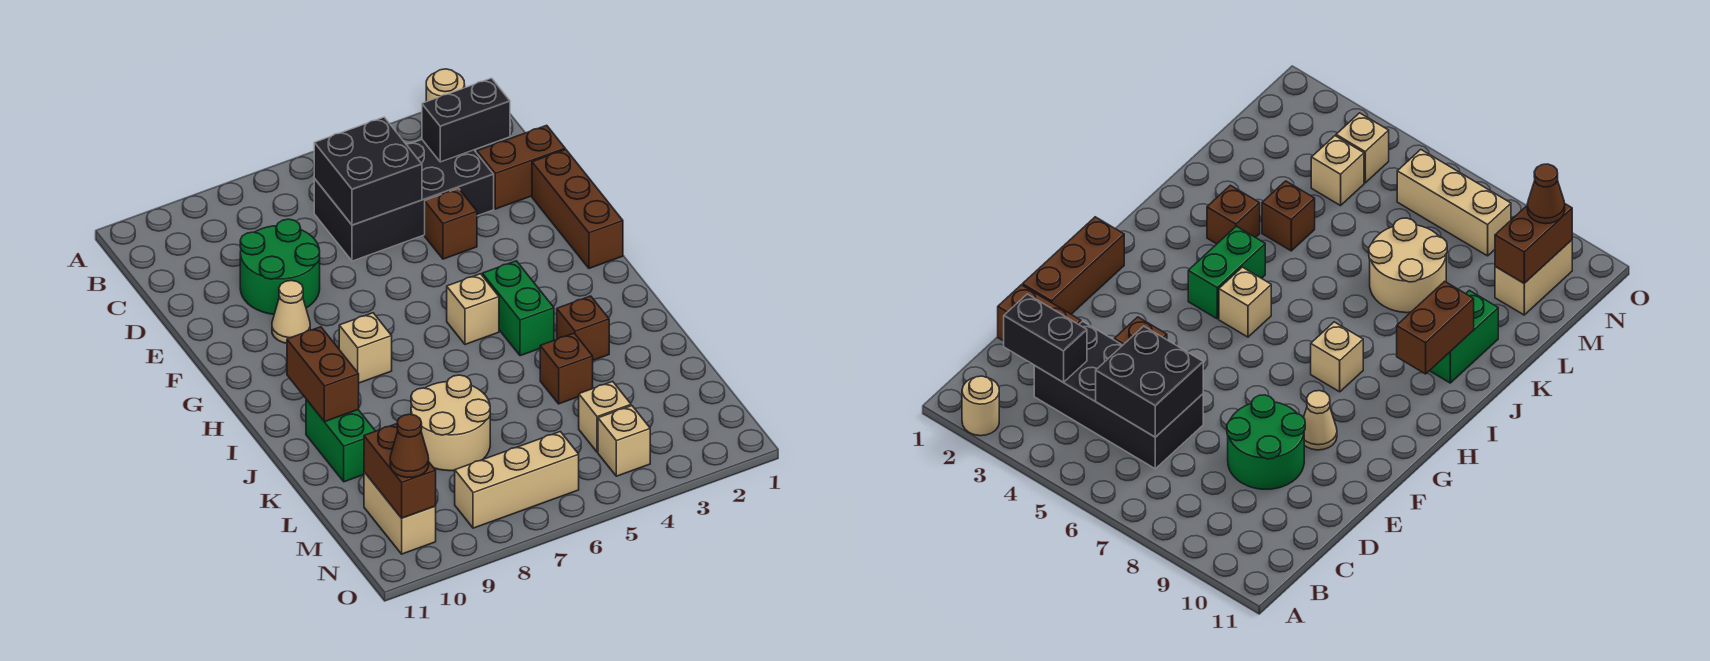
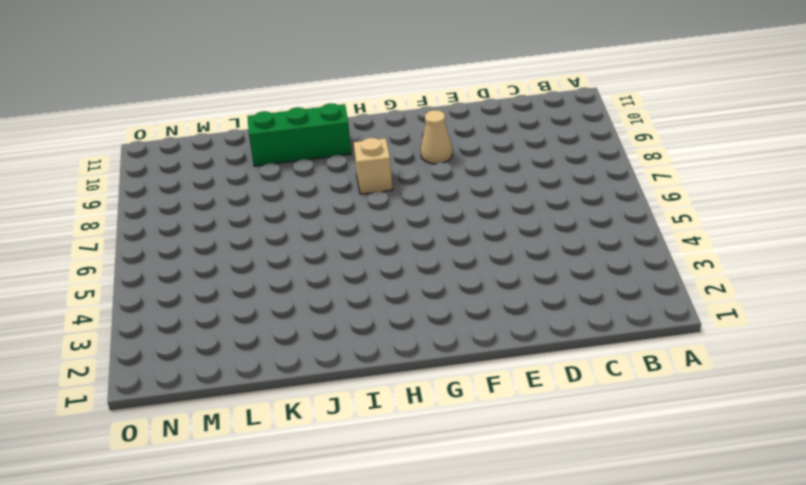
green 1x3 brick [247,103,351,166] -> green 1x2 brick [306,400,375,482]
none -> tan 1x1 round brick [426,69,465,102]
none -> black 2x4 brick [314,140,494,261]
none -> brown 1x2 brick [477,125,565,209]

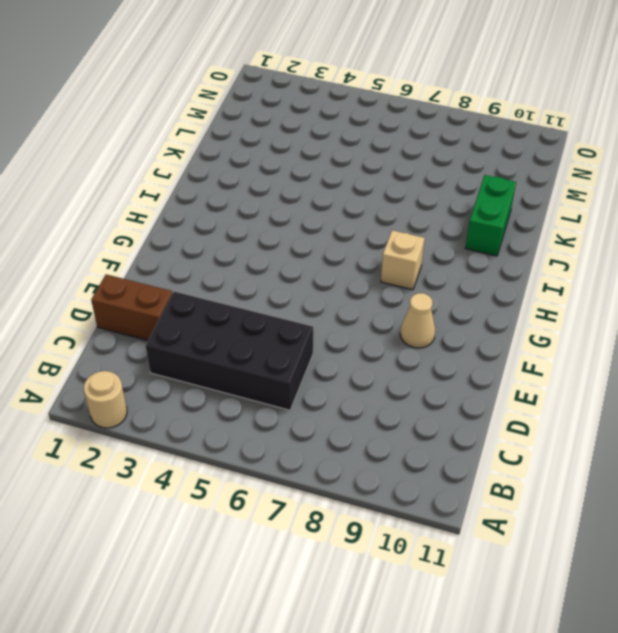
none -> green 2x2 round brick [240,219,320,314]
none -> brown 1x3 brick [532,150,623,268]
none -> brown 1x1 brick [425,189,477,259]

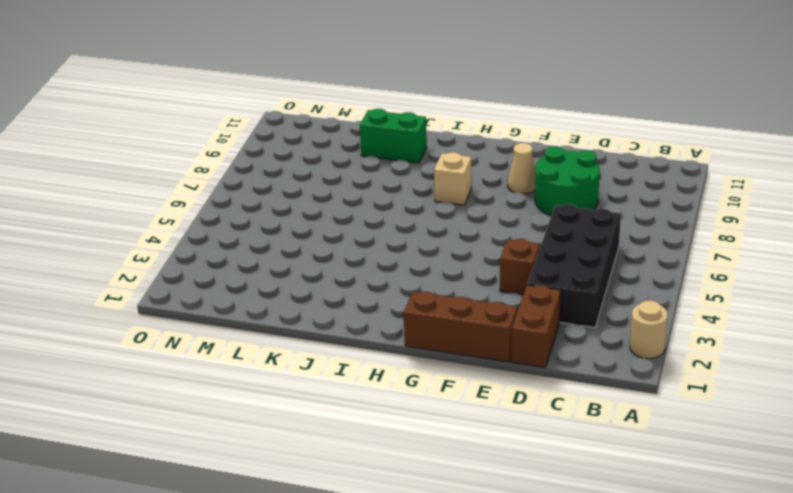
none -> green 1x2 brick [482,261,554,356]
none -> tan 1x1 brick [447,274,499,345]
none -> brown 1x1 brick [557,296,609,360]

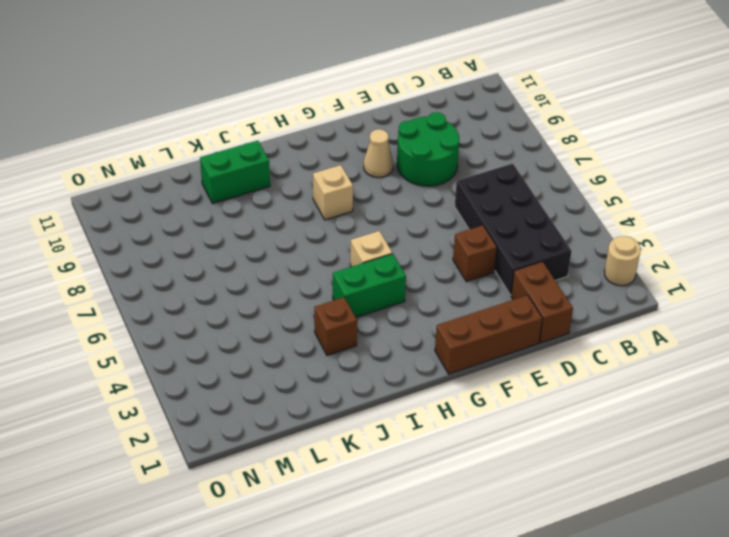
none -> brown 1x1 brick [540,333,593,404]
none -> tan 2x2 round brick [411,375,490,471]
none -> tan 1x1 brick [579,381,631,452]

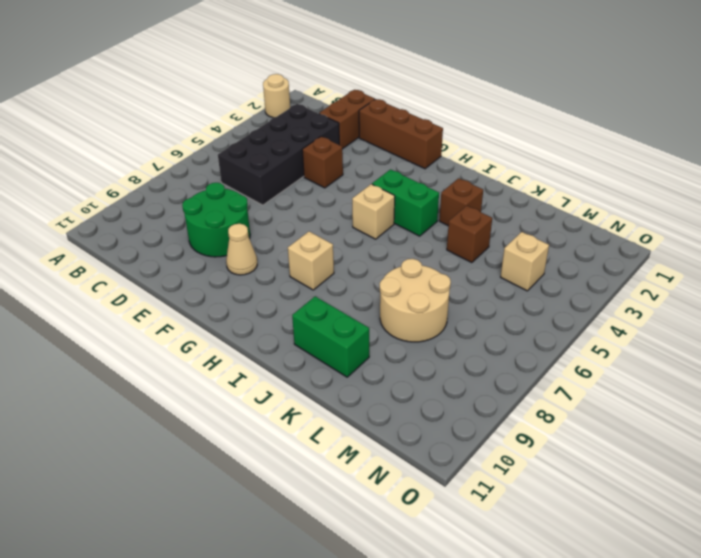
none -> tan 1x2 brick [364,472,436,554]
none -> tan 1x1 brick [598,406,650,476]
none -> tan 1x3 brick [455,432,579,528]

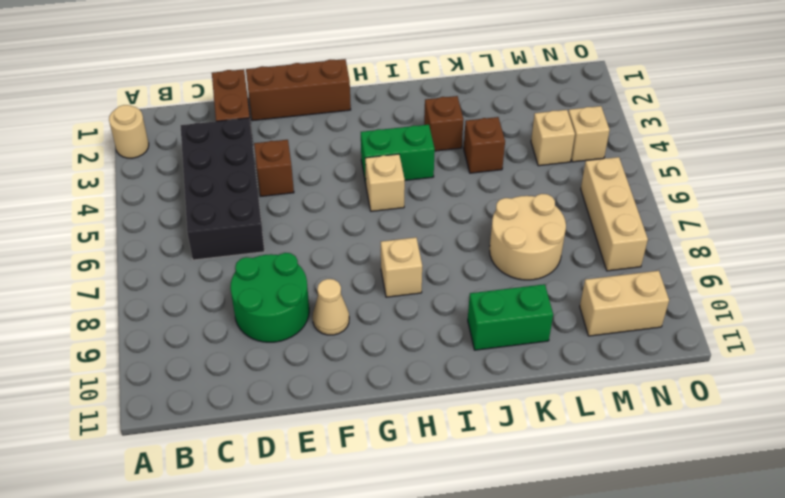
none -> black 1x2 brick [422,78,510,162]
none -> black 2x2 brick [314,117,422,225]
none -> brown 1x2 brick [287,327,359,422]

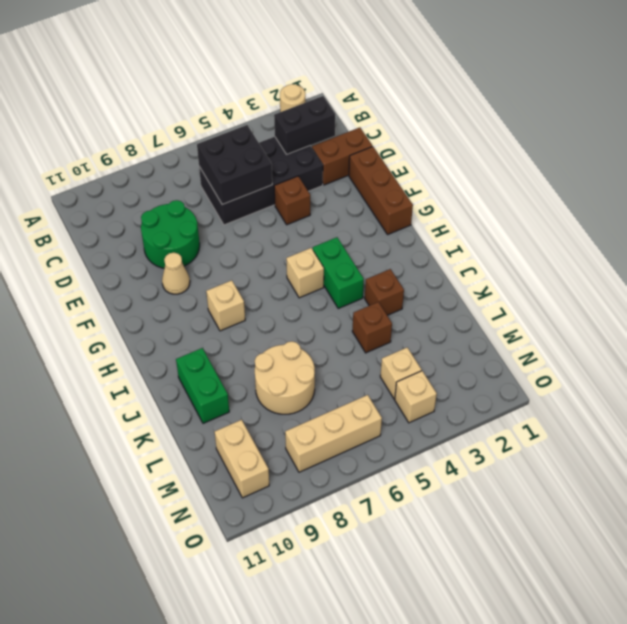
none -> brown 1x2 brick [287,327,359,422]
none -> brown 1x2 brick [364,424,436,518]
none -> brown 1x1 cone [390,414,429,478]

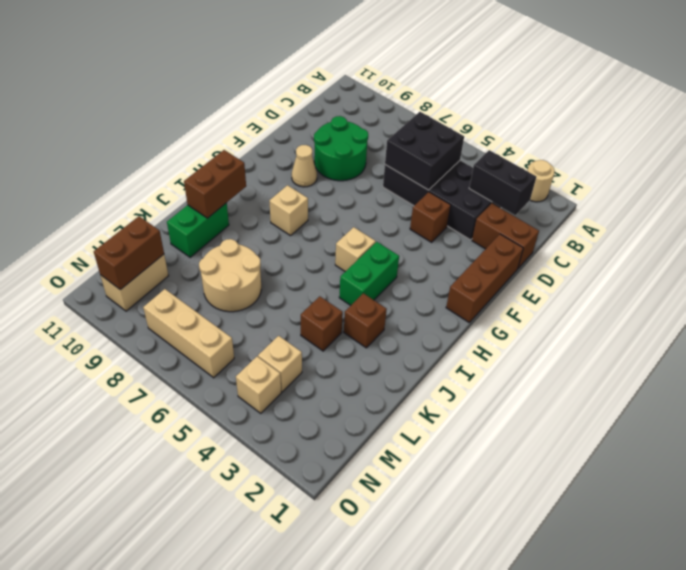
none -> brown 1x1 cone [390,414,429,478]

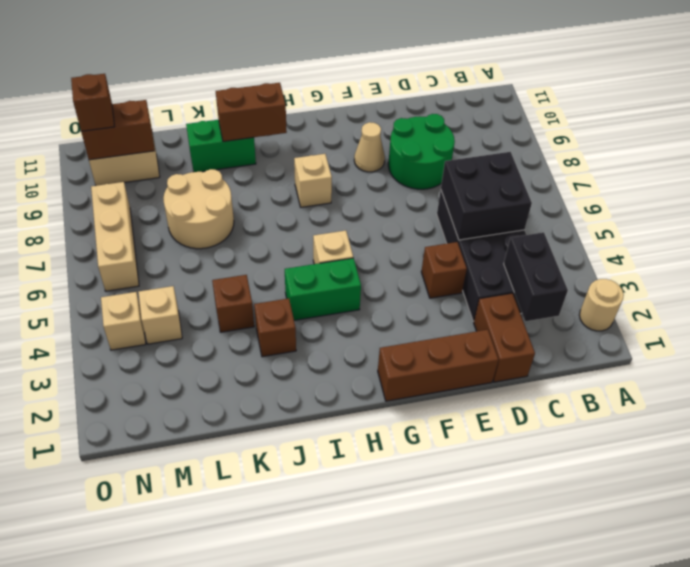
brown 1x1 brick [71,74,114,131] -> brown 1x1 cone [390,414,429,478]

